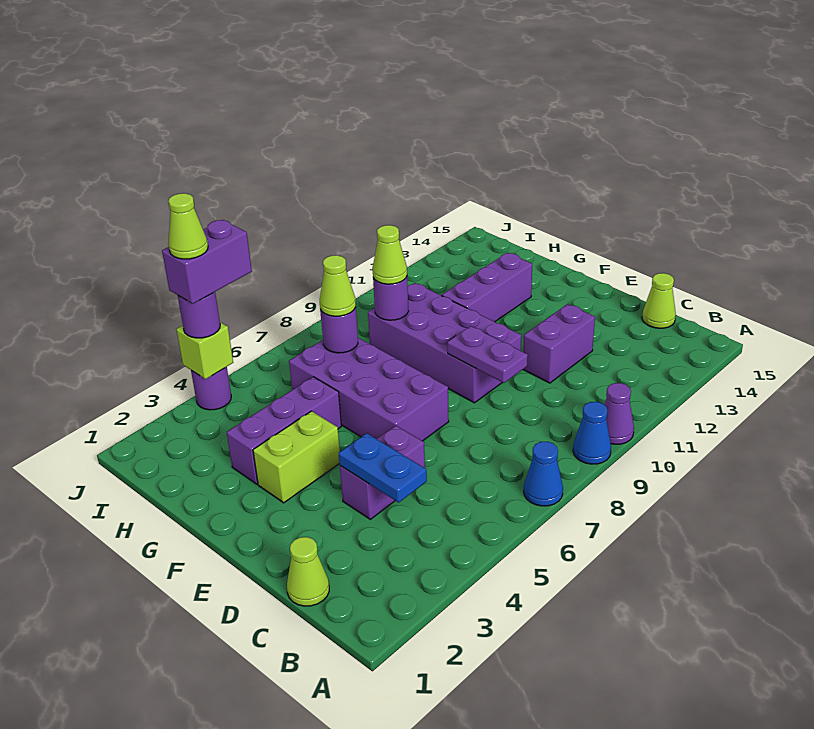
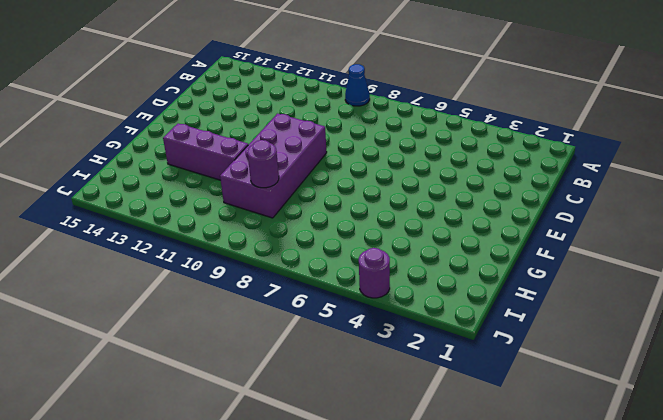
none -> blue 1x1 cone [524,442,563,506]
none -> purple 1x1 cone [604,383,634,444]
none -> lime 1x1 cone [287,537,329,606]

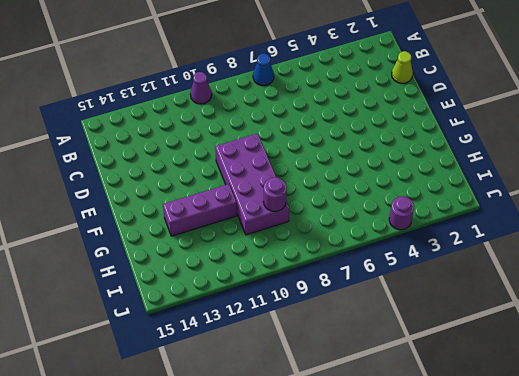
none -> blue 1x1 cone [573,402,611,464]
none -> lime 1x1 cone [642,273,676,328]
none -> purple 1x2 brick [340,426,425,519]

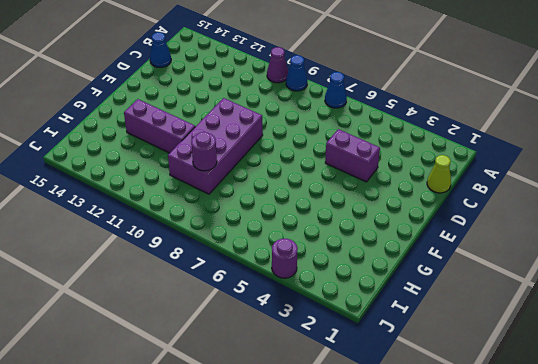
blue 1x1 cone [150,32,171,67] -> lime 1x1 cone [642,273,676,328]
none -> purple 1x2 brick [523,304,595,383]
none -> purple 2x4 brick [289,338,449,441]
none -> lime 1x2 brick [253,411,340,503]

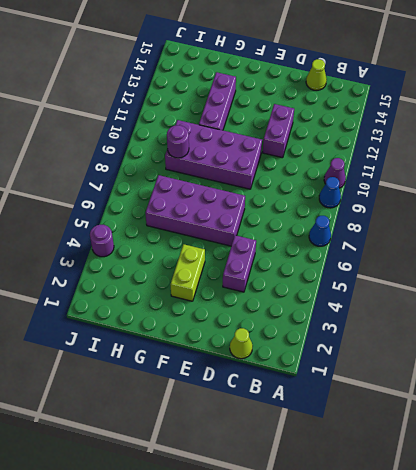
none -> purple 1x3 brick [227,377,341,484]
none -> blue 1x2 plate [339,433,427,502]
none -> purple 1x2 plate [447,326,528,383]

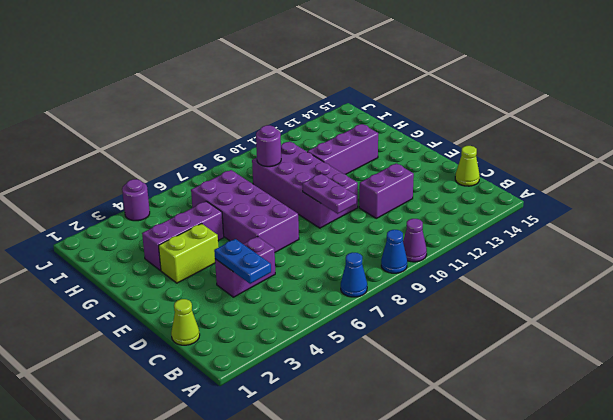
none -> purple 1x1 round brick [320,307,358,353]
none -> lime 1x1 brick [176,322,233,379]
none -> lime 1x1 cone [320,255,356,316]

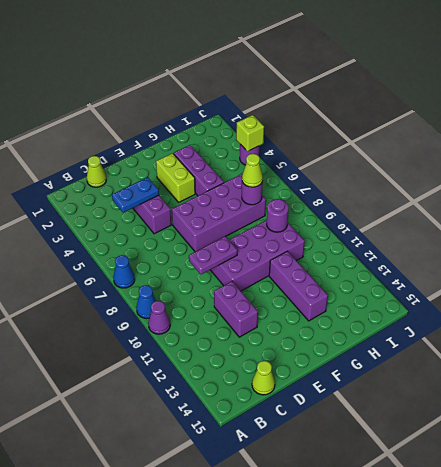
none -> lime 1x1 cone [373,225,407,284]
none -> purple 1x1 round brick [178,292,220,338]
none -> purple 1x2 brick [162,220,252,304]

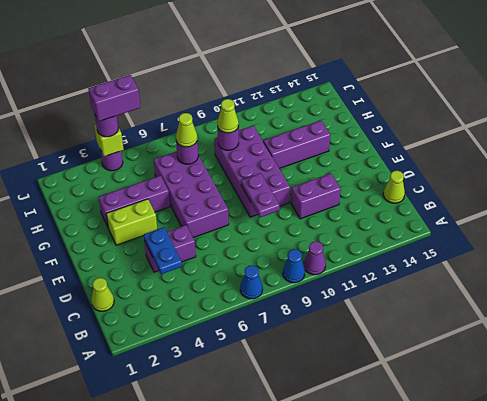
none -> lime 1x1 cone [168,193,208,259]

